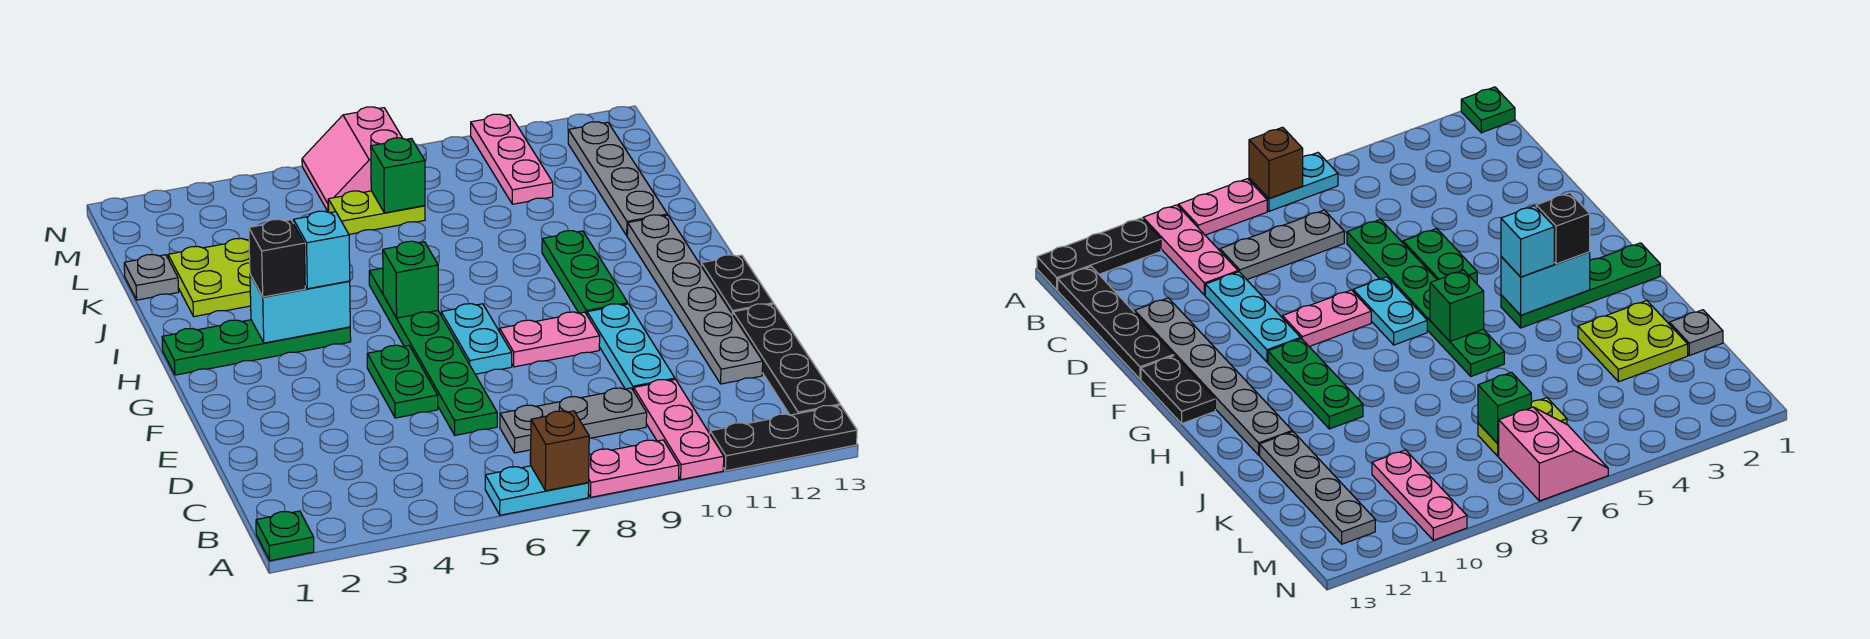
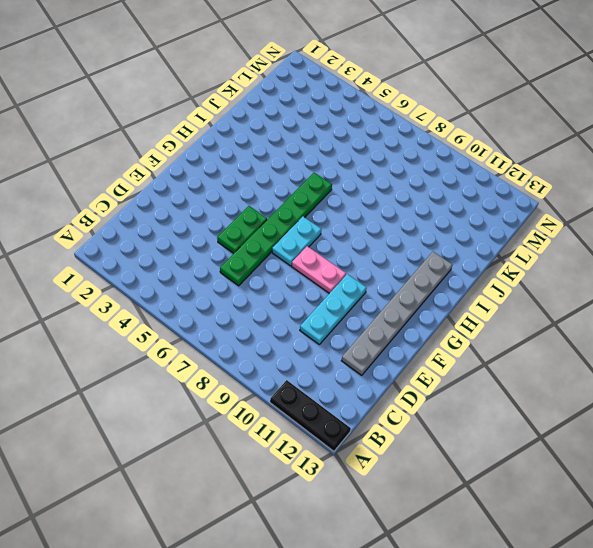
none -> green 1x1 plate [256,511,314,561]
none -> cyan 1x2 plate [485,466,589,515]
none -> pink 1x2 plate [588,440,679,497]

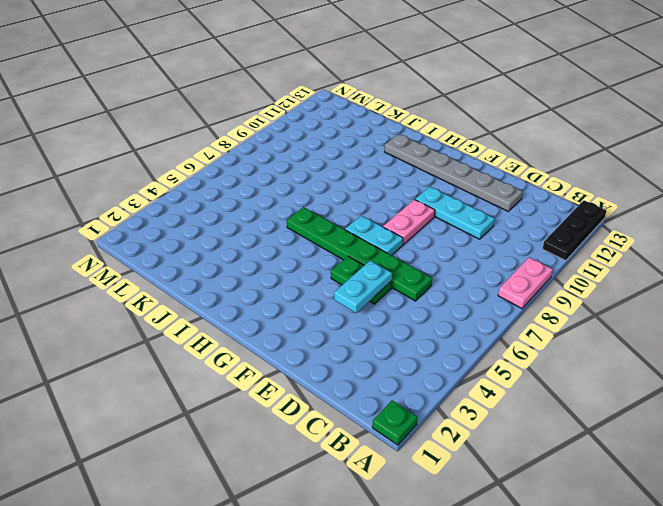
cyan 1x2 plate [334,261,392,313] -> cyan 1x2 plate moved to [485,466,589,515]
none -> pink 1x3 plate [634,379,724,480]
none -> black 1x4 plate [733,304,840,415]
none -> grey 1x3 plate [500,388,647,453]

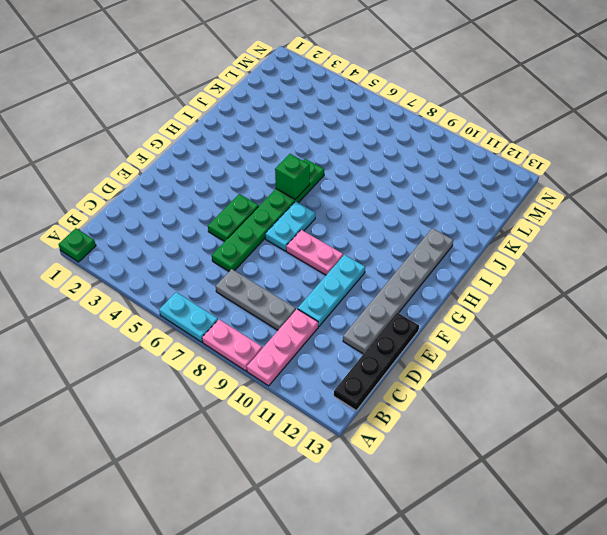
none -> black 1x3 plate [710,405,857,471]
none -> black 1x2 plate [701,255,773,315]
none -> green 1x3 plate [542,231,628,314]

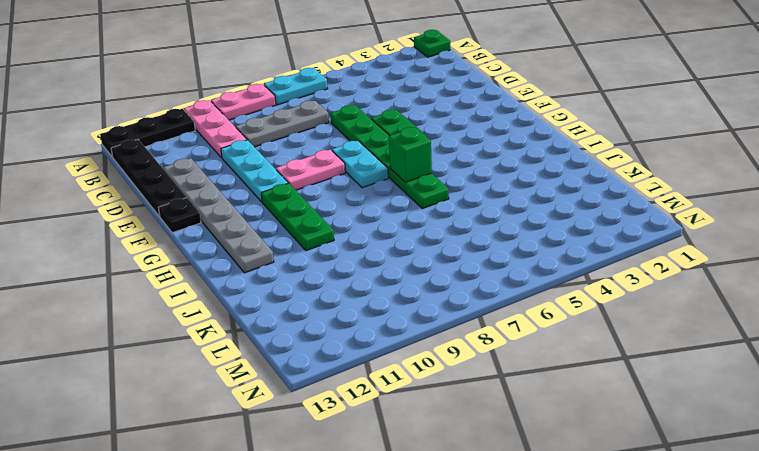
black 1x1 plate [158,198,201,233] -> black 1x2 plate [701,255,773,315]
none -> green 1x4 plate [162,320,351,375]
none -> lime 2x2 plate [168,238,251,317]
none -> grey 1x4 plate [568,122,667,235]

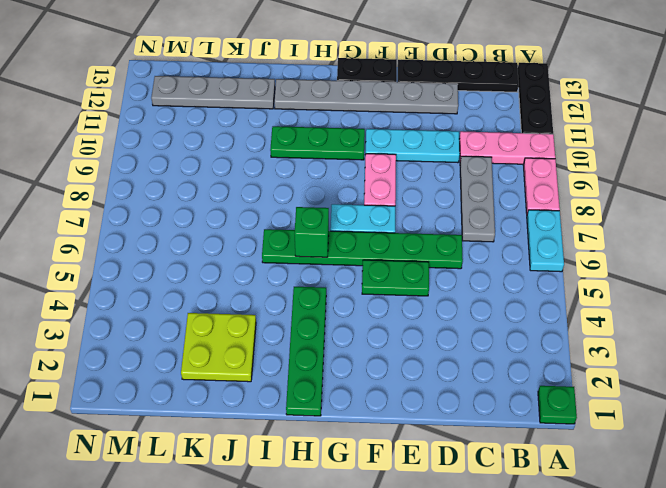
none -> grey 1x1 plate [124,255,179,300]
none -> lime 1x2 plate [328,191,425,234]
none -> pink 1x3 plate [471,114,553,204]

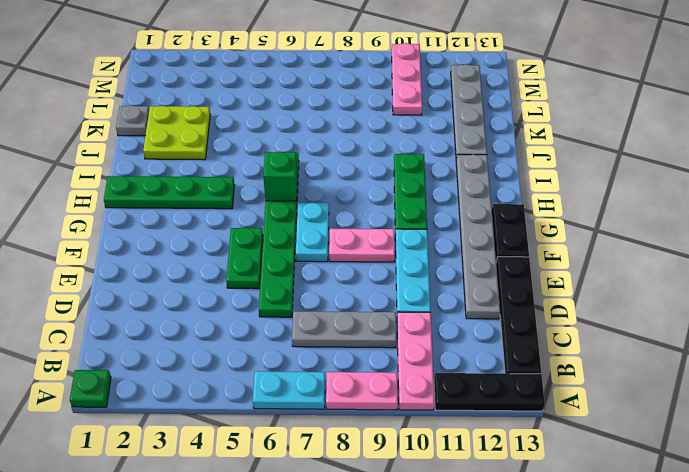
none -> lime 1x2 plate [328,191,425,234]
none -> pink 2x2 slope [302,107,402,212]
none -> brown 1x1 brick [531,411,589,491]

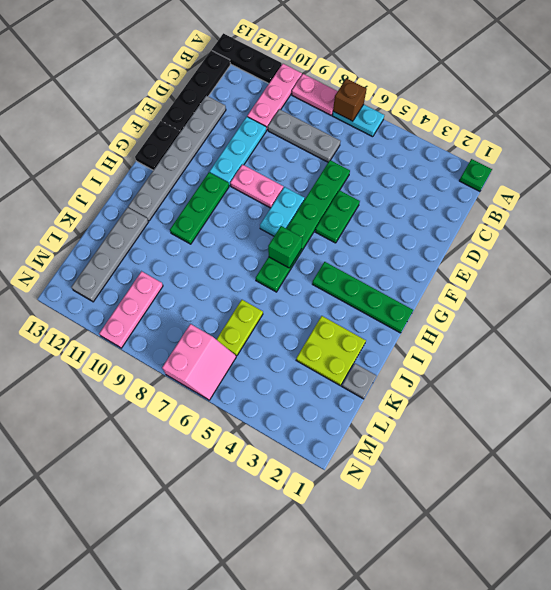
lime 1x2 plate [216,300,263,356] -> lime 1x2 plate turned to [328,191,425,234]
none -> cyan 1x2 brick [250,275,350,343]
none -> green 1x1 brick [371,138,425,213]
none -> black 1x1 brick [249,219,305,297]

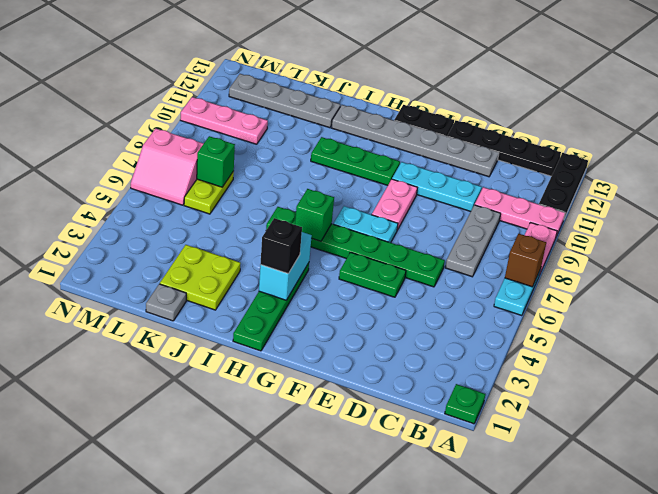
none -> cyan 1x1 brick [294,211,350,289]

